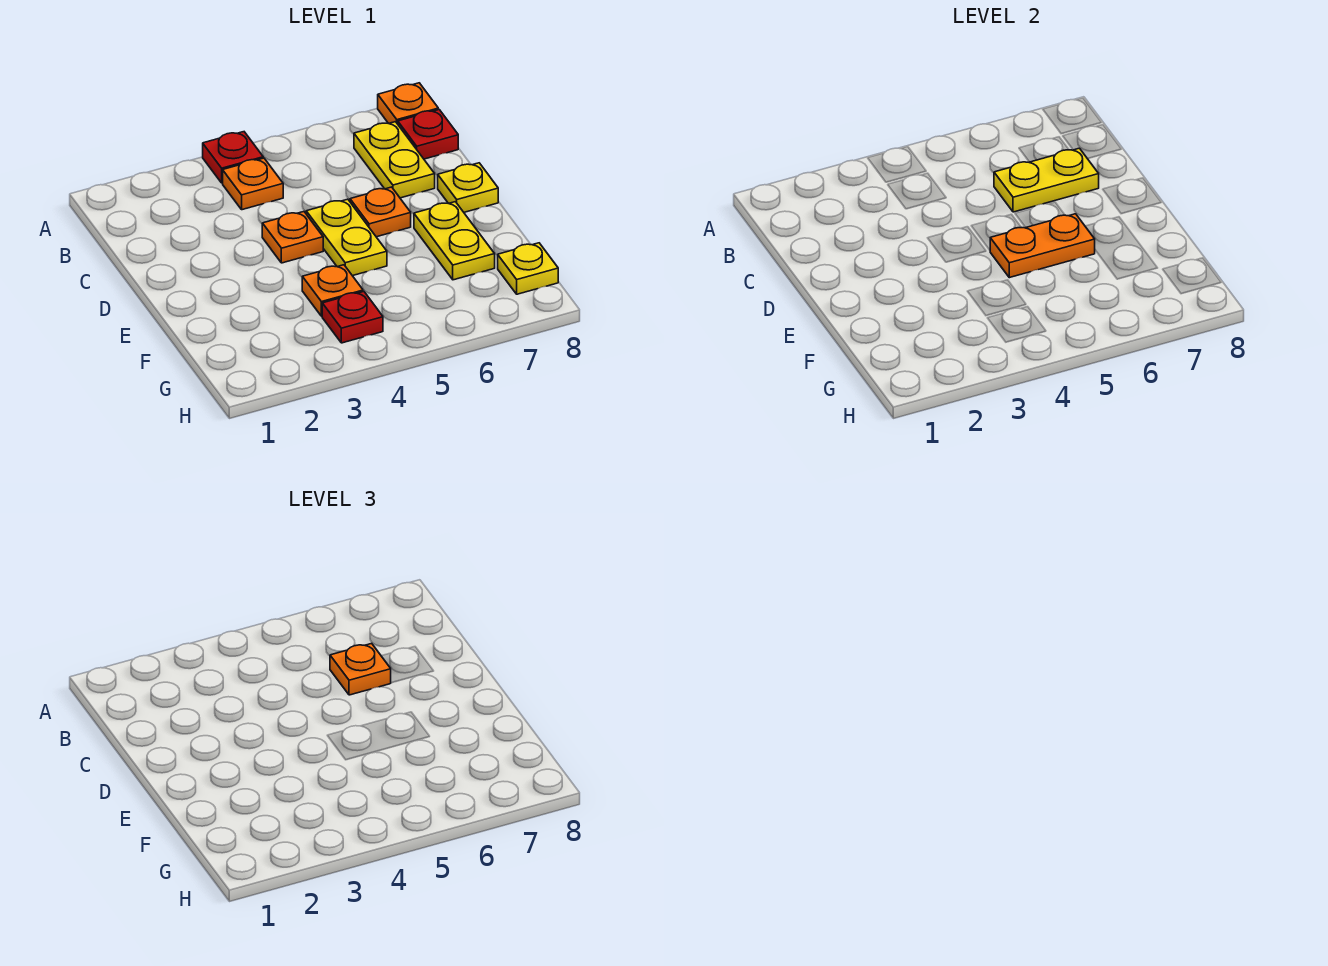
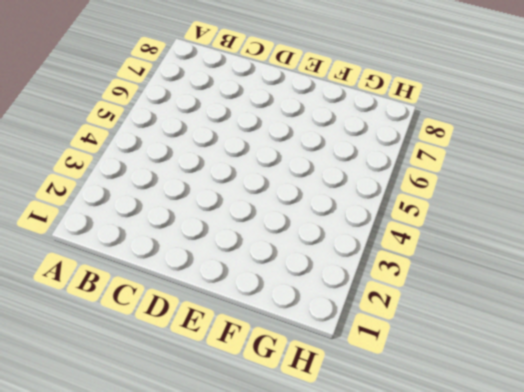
none -> red 1x1 plate [203,132,263,183]
none -> orange 1x1 plate [378,83,438,124]
none -> orange 1x1 plate [223,158,283,210]

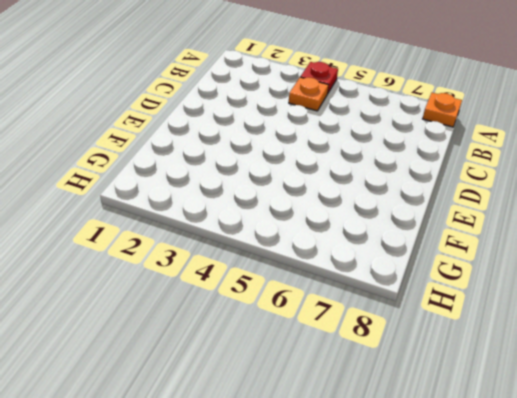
none -> yellow 1x2 plate [354,122,435,198]
none -> red 1x1 plate [398,110,458,159]
none -> orange 1x1 plate [262,212,323,263]

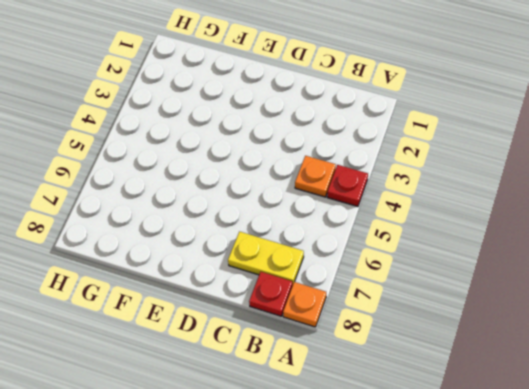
none -> orange 1x1 plate [262,212,323,263]
none -> yellow 1x2 plate [306,199,387,276]
none -> orange 1x1 plate [350,187,411,237]

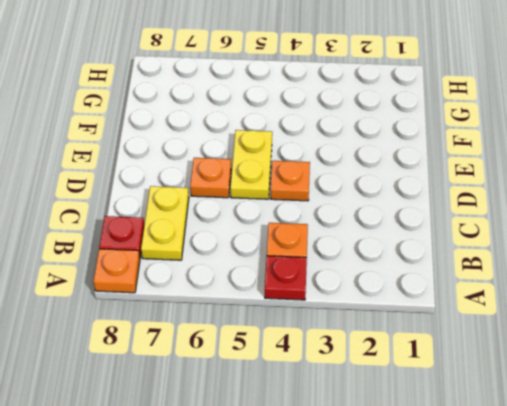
none -> yellow 1x1 plate [438,163,498,212]
none -> yellow 1x2 plate [414,202,495,280]
none -> orange 1x1 plate [302,265,363,316]

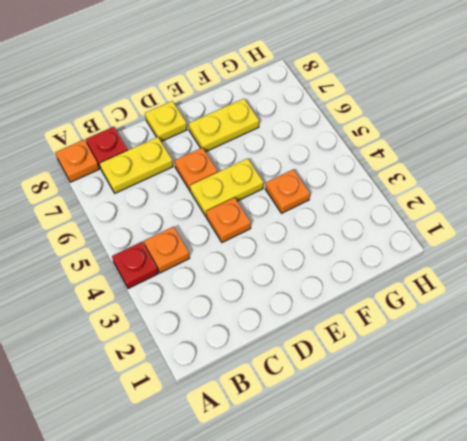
none -> red 1x1 plate [322,292,383,343]
none -> yellow 1x1 plate [498,243,558,294]
none -> yellow 1x2 plate [994,148,1099,212]

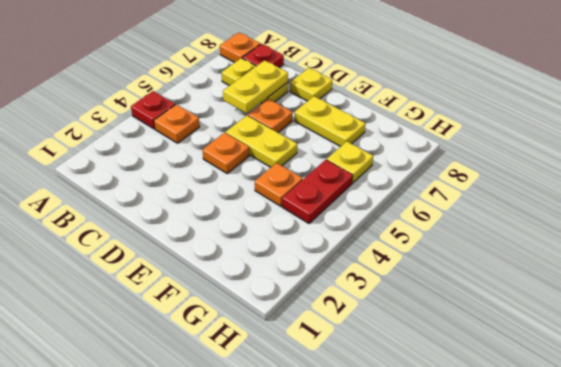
red 1x2 plate [282,160,353,223] -> red 1x1 plate [322,292,383,343]
yellow 1x1 plate [327,141,373,183] -> yellow 1x1 plate moved to [498,243,558,294]
none -> orange 1x2 plate [990,214,1095,278]
none -> orange 1x1 plate [330,643,391,695]

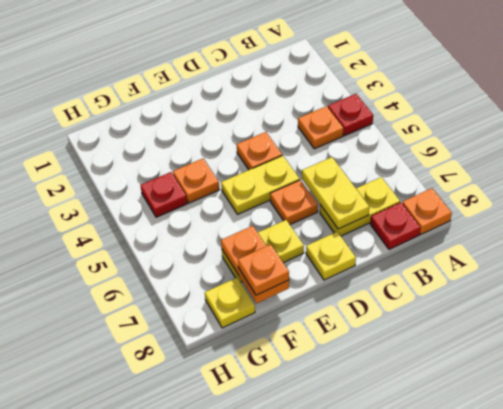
orange 1x2 plate [221,226,289,303] -> orange 1x2 plate moved to [990,214,1095,278]
orange 1x1 plate [238,244,289,295] -> orange 1x1 plate moved to [330,643,391,695]

